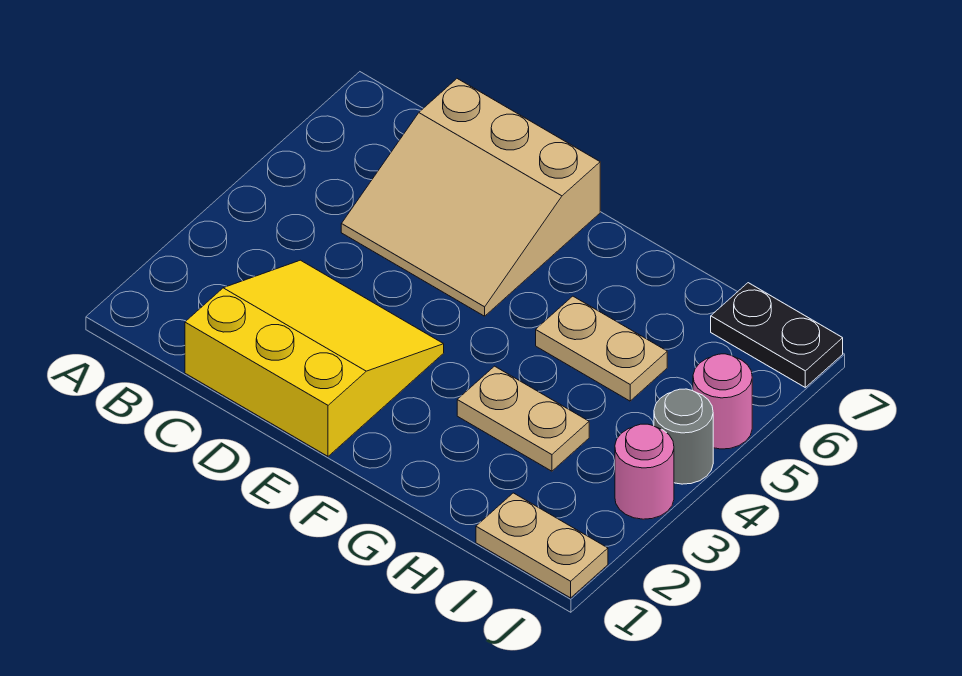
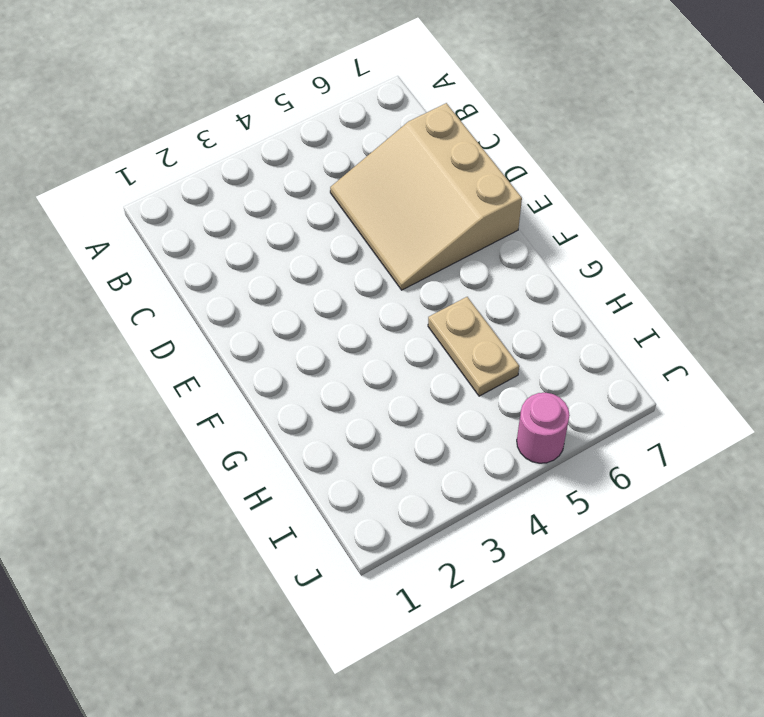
none -> yellow 3x3 slope [185,260,444,456]
none -> tan 1x2 plate [457,366,589,471]

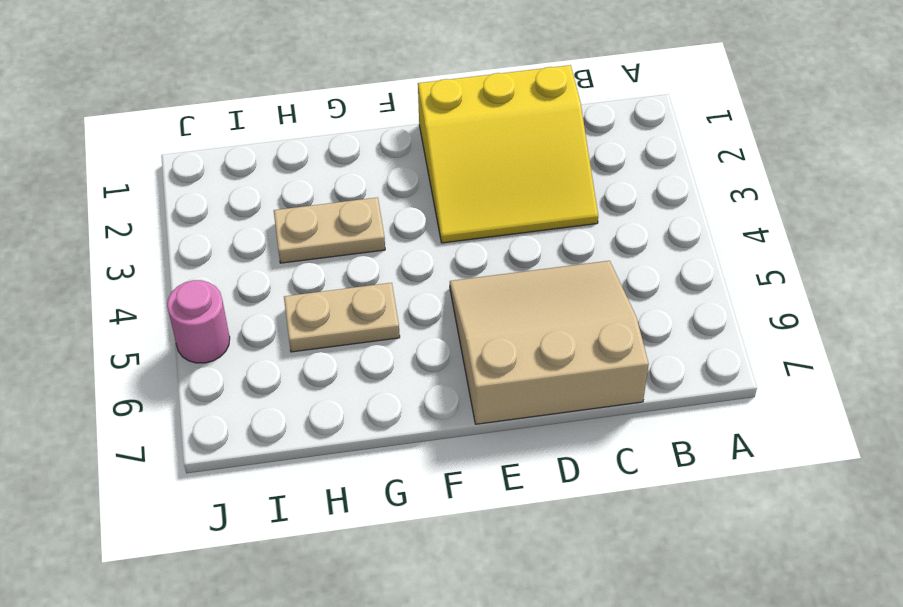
none -> tan 1x2 plate [476,493,608,598]
none -> black 1x2 plate [711,283,843,387]

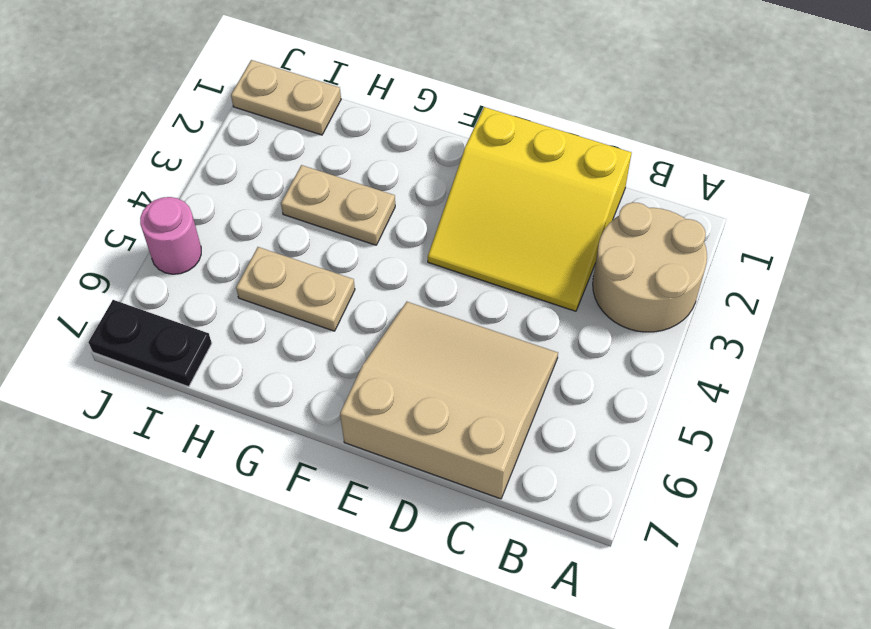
tan 2x2 round brick [593,202,707,332] -> none
none -> pink 1x1 round brick [615,424,674,519]
none -> grey 1x1 round brick [654,389,713,484]

